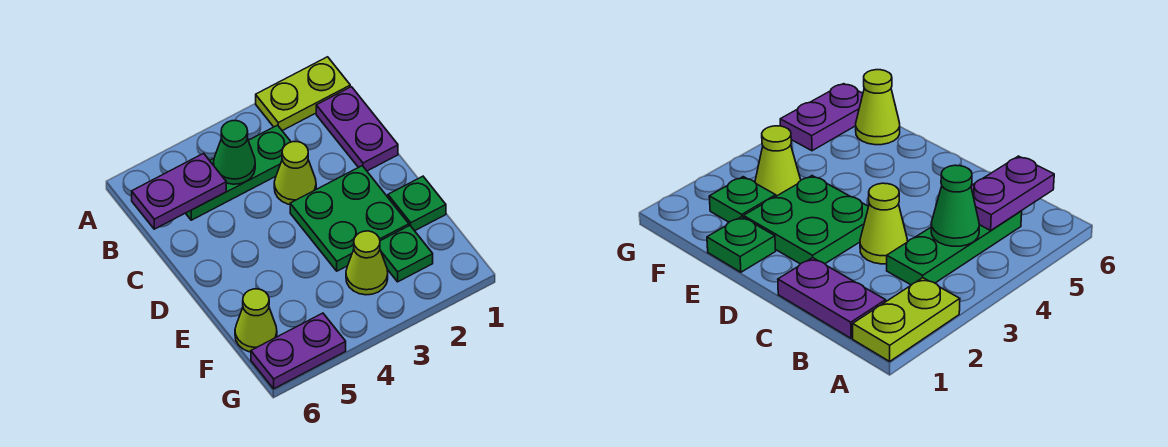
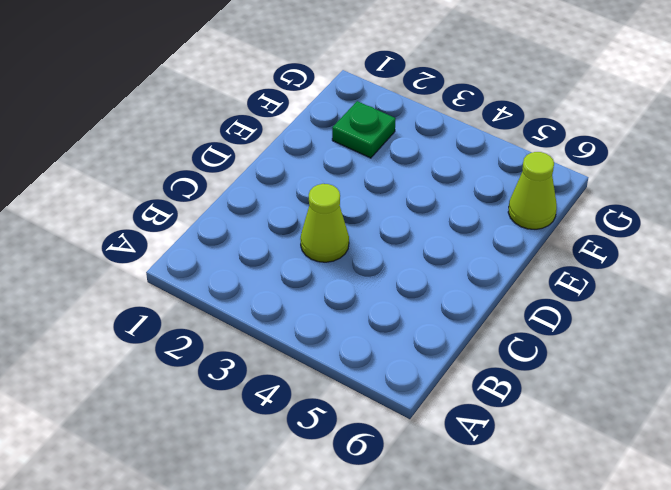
none -> lime 1x2 plate [256,57,350,131]
none -> purple 1x2 plate [316,87,398,171]
none -> green 1x3 plate [186,125,291,220]

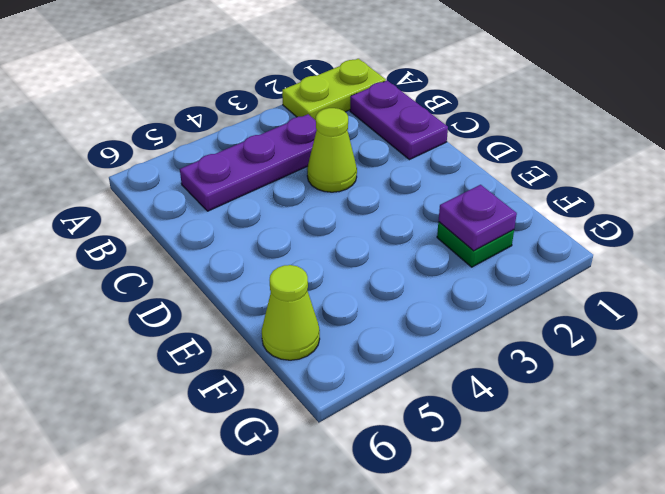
purple 1x3 plate [180,114,317,211] -> green 1x3 plate [186,125,291,220]
purple 1x1 plate [439,185,517,251] -> none
none -> green 2x2 plate [290,166,409,271]
none -> green 1x1 plate [388,176,446,231]
none -> lime 1x1 cone [346,231,388,295]

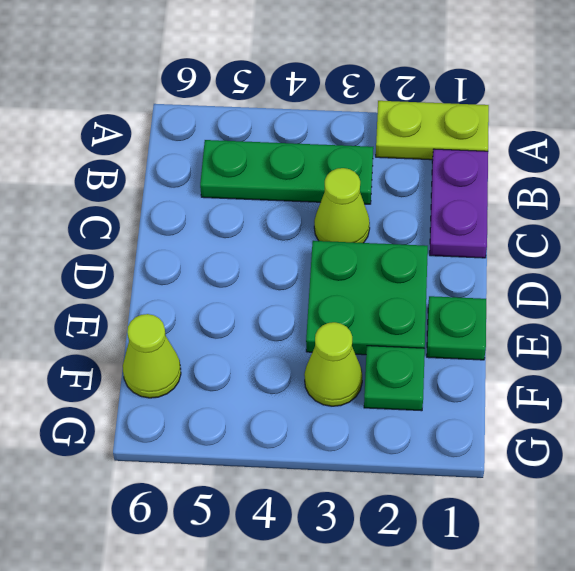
none -> purple 1x2 plate [251,313,346,389]
none -> green 1x1 cone [214,121,255,184]
none -> purple 1x2 plate [132,153,226,229]

